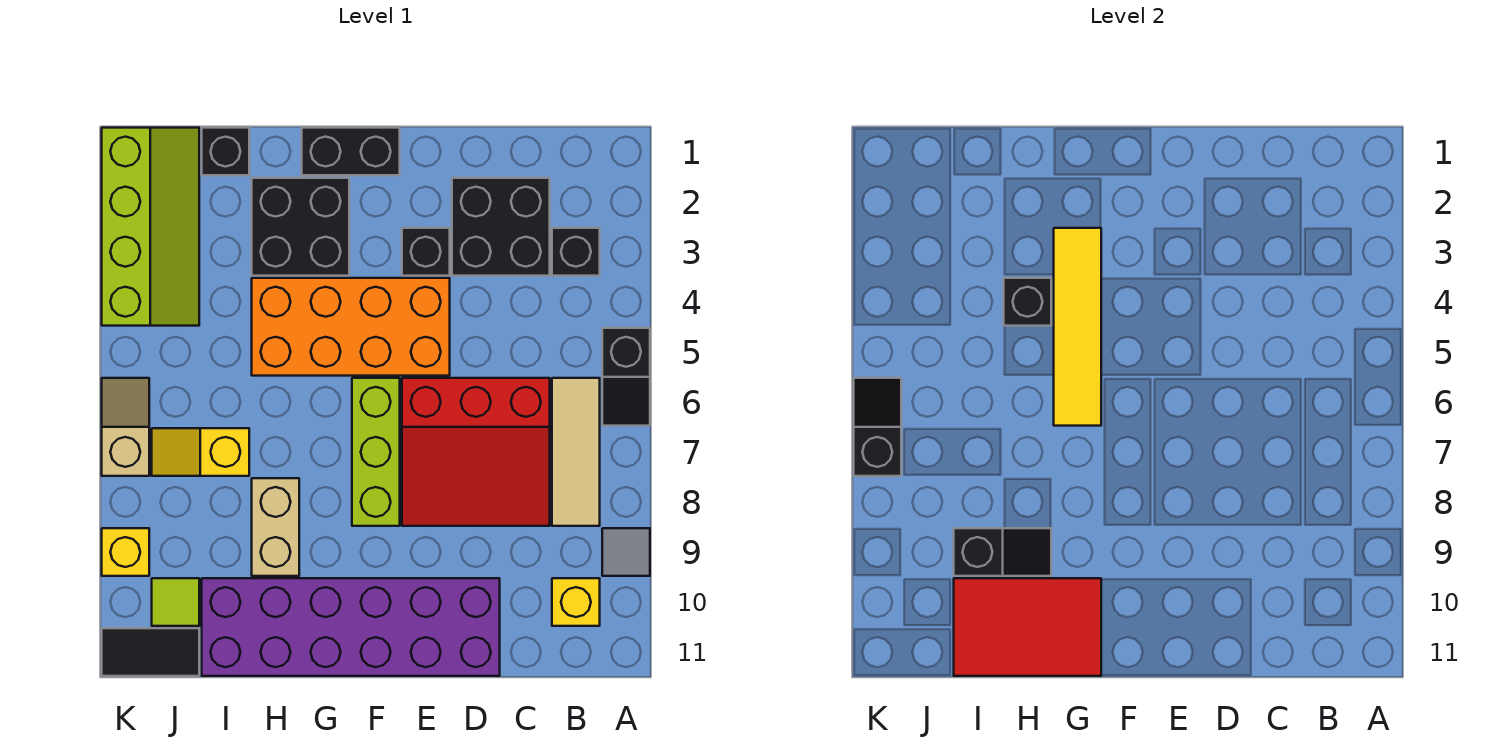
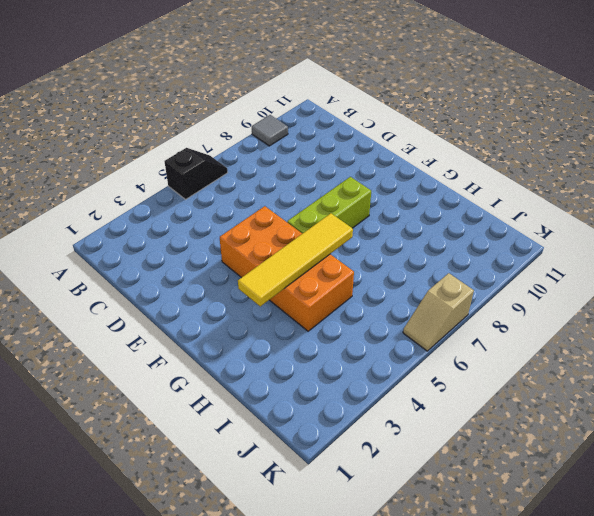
none -> black 1x1 brick [552,228,600,276]
none -> tan 1x3 tile [552,378,600,526]
none -> yellow 1x1 brick [552,578,600,626]

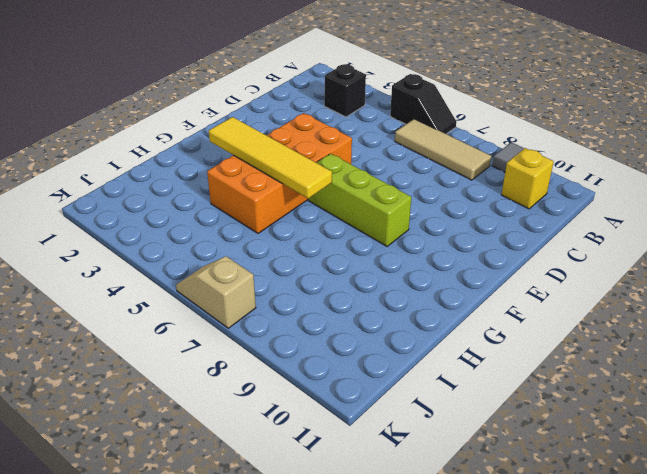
none -> black 2x2 brick [452,178,550,276]
none -> red 3x3 slope [402,378,550,526]
none -> purple 2x6 brick [202,578,500,676]

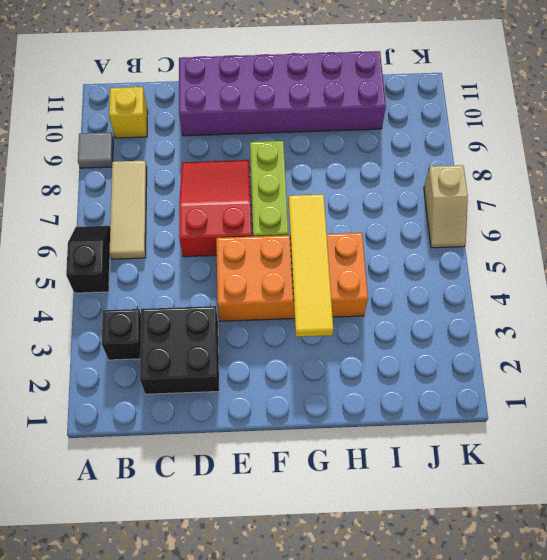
red 2x3 slope [179,160,252,257] -> red 3x3 slope [402,378,550,526]
none -> black 1x1 brick [402,228,450,276]
none -> black 1x2 brick [302,128,400,175]
none -> black 2x2 brick [252,178,349,276]

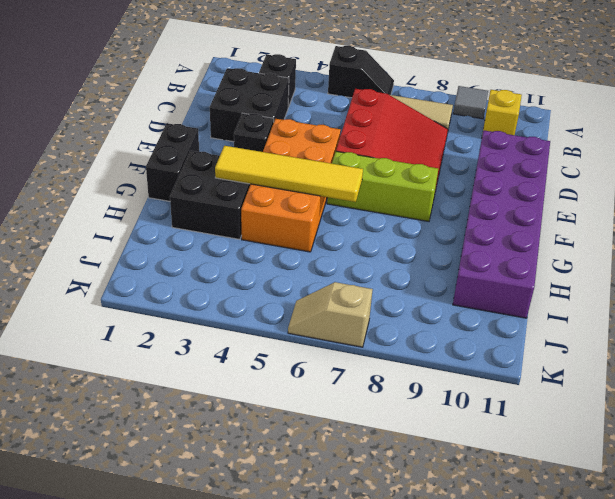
none -> tan 1x2 brick [252,478,299,576]
none -> black 1x1 brick [202,128,249,175]
none -> yellow 1x2 slope [152,428,249,476]

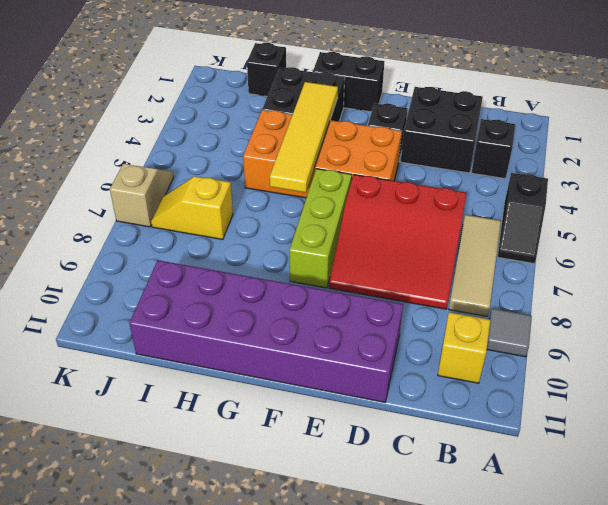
none -> tan 1x2 brick [252,478,299,576]
none -> lime 2x4 slope [102,128,199,326]
none -> lime 1x1 tile [152,578,199,626]

